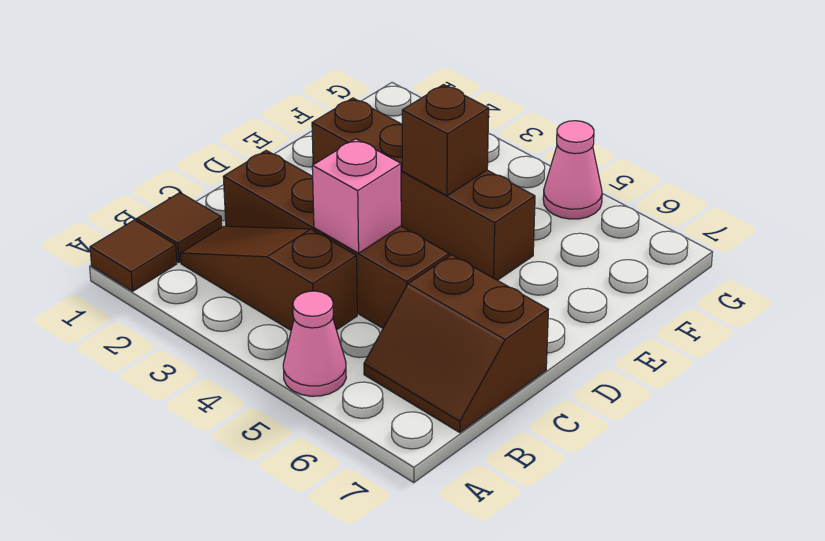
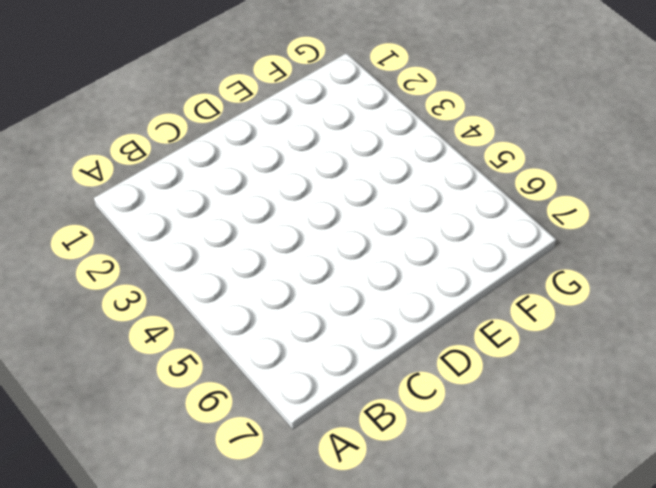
none -> brown 1x1 tile [90,220,177,291]
none -> pink 1x1 cone [283,291,346,396]

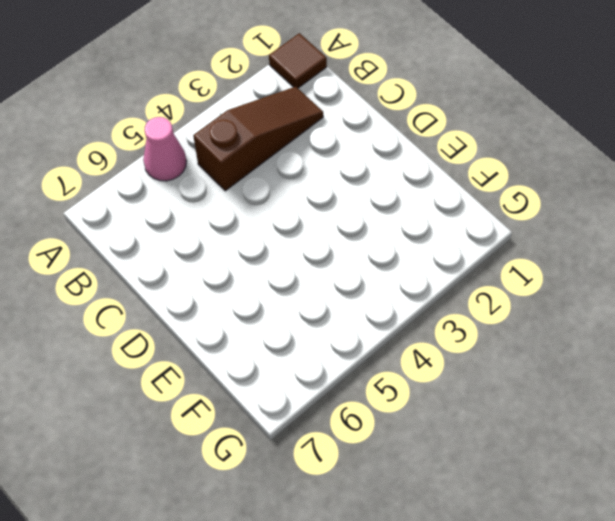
none -> brown 1x1 tile [137,193,222,262]
none -> brown 2x2 slope [364,255,548,432]

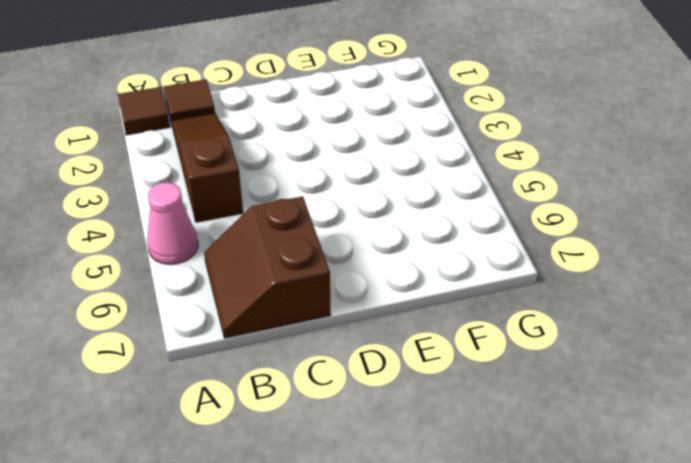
none -> brown 1x4 brick [223,150,449,328]
none -> brown 1x4 brick [312,98,535,280]

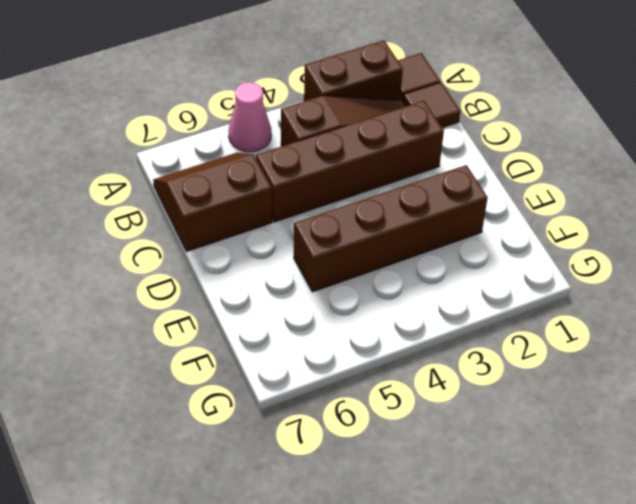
brown 1x2 brick [304,40,403,101] -> none
none -> pink 1x1 cone [543,121,602,219]
none -> pink 1x1 brick [312,139,401,253]

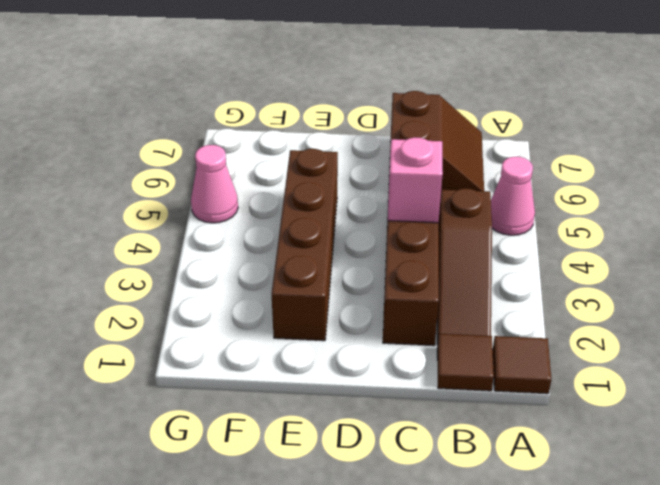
none -> brown 1x1 brick [402,85,489,196]

